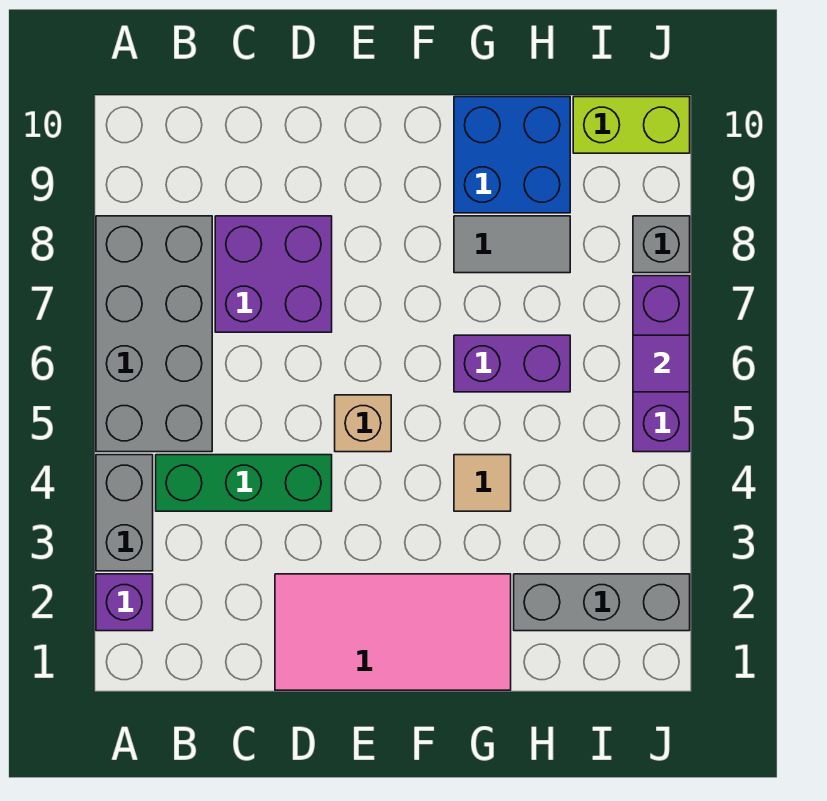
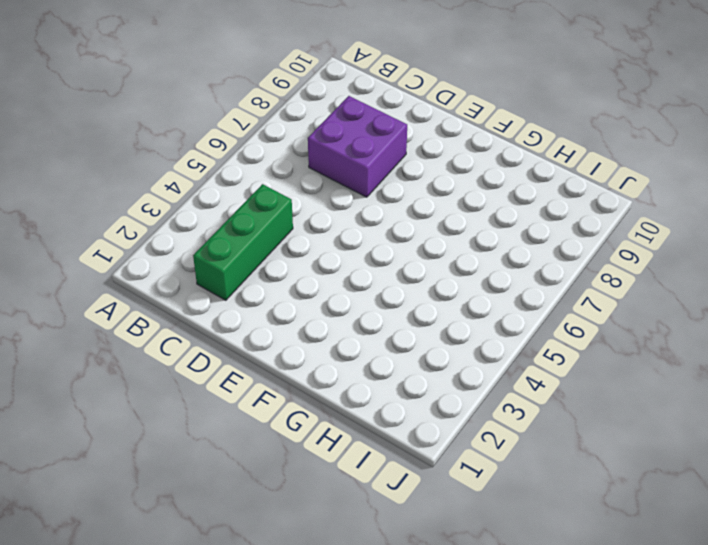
green 1x3 brick [193,184,293,300] -> green 1x3 brick turned to [156,455,332,511]
none -> purple 1x1 brick [96,574,153,631]
none -> grey 1x2 brick [96,455,153,571]
none -> grey 2x4 brick [96,216,212,452]

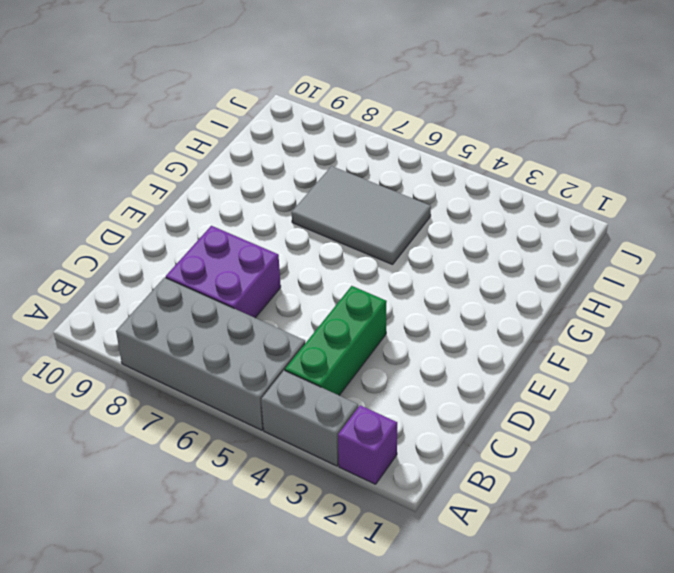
grey 2x3 tile [292,166,431,265] -> purple 1x2 brick [454,335,570,392]
none -> pink 2x4 tile [275,574,511,690]
none -> tan 1x1 brick [335,395,391,452]
none -> tan 1x1 tile [454,455,511,511]

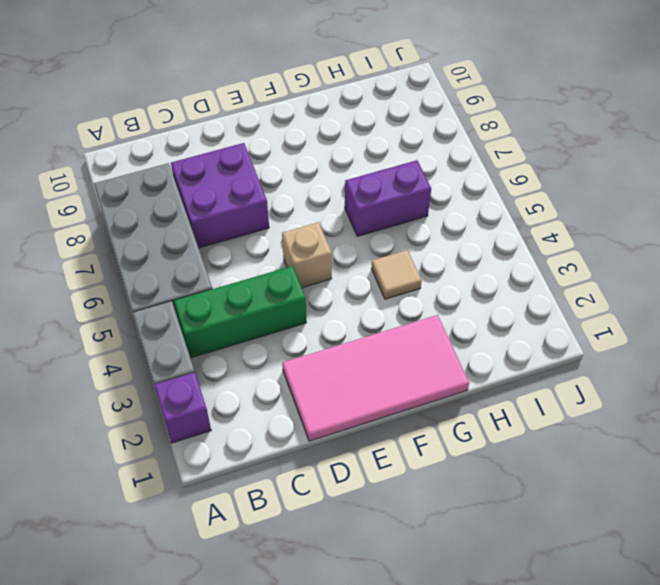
none -> grey 1x2 tile [454,216,570,273]
none -> blue 2x2 brick [454,97,570,213]
none -> grey 1x3 brick [514,574,690,631]

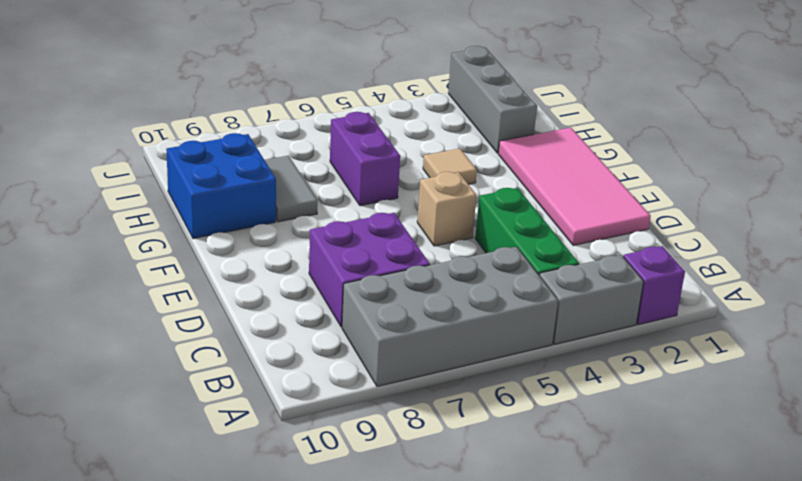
none -> lime 1x2 brick [573,97,690,153]
none -> purple 1x3 brick [633,276,690,452]
none -> grey 1x1 brick [633,216,690,273]

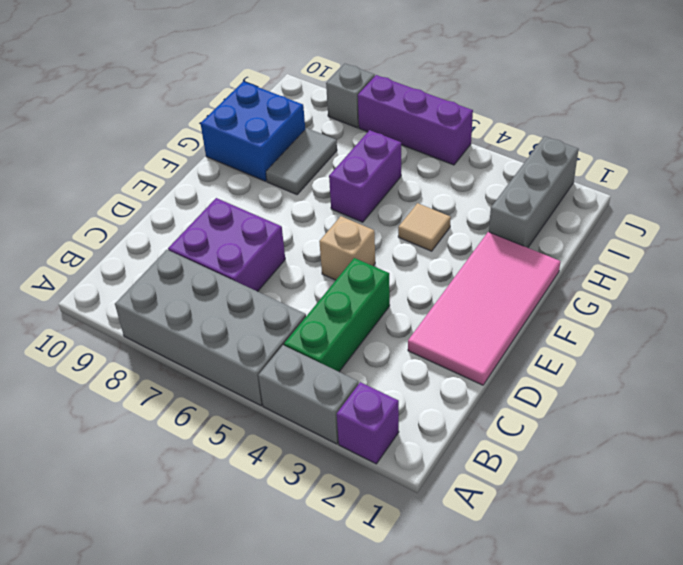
none -> lime 1x2 brick [573,97,690,153]
none -> purple 1x1 tile [633,335,690,392]

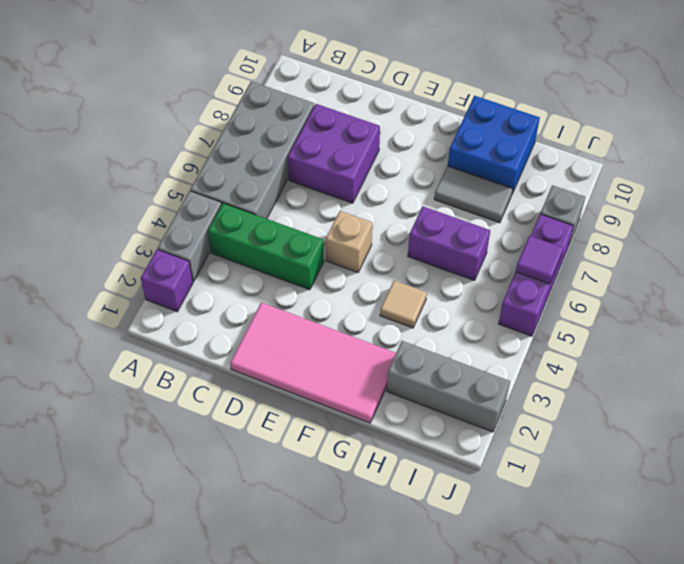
none -> lime 1x2 brick [573,97,690,153]

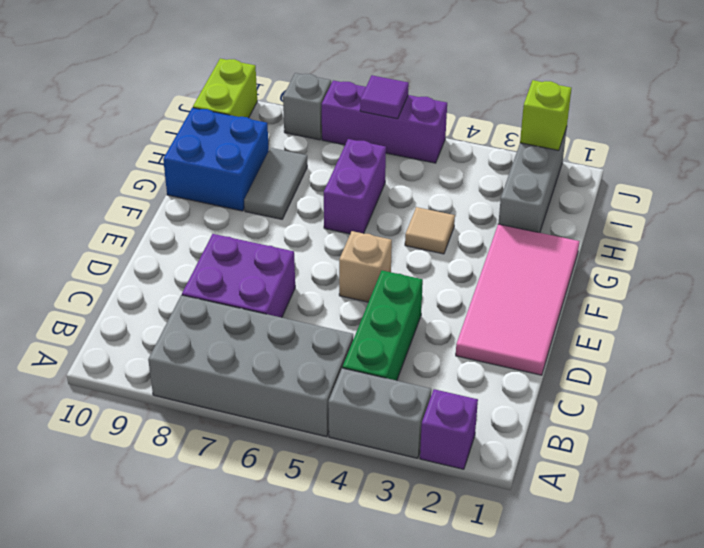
lime 1x1 brick [520,80,571,150] -> none

